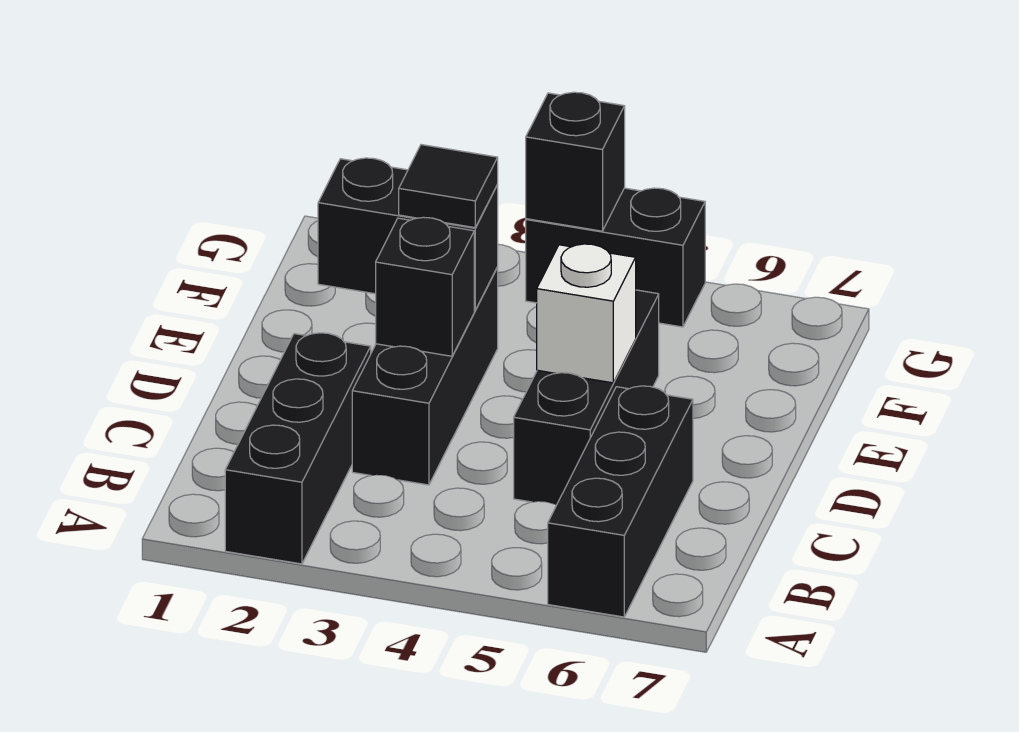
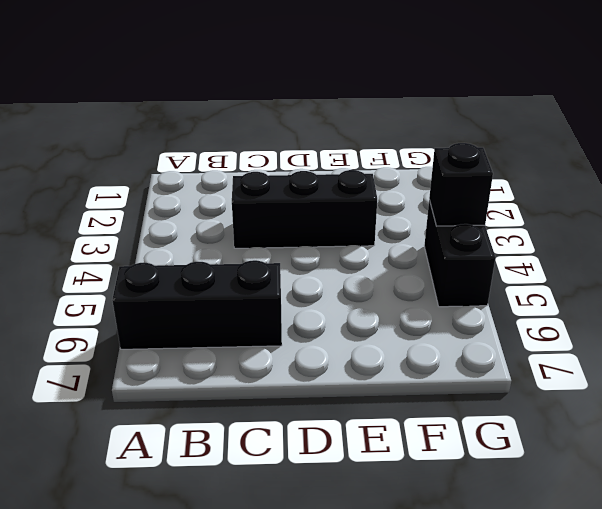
none -> black 1x3 brick [225,333,371,564]
none -> black 1x3 brick [514,290,659,505]

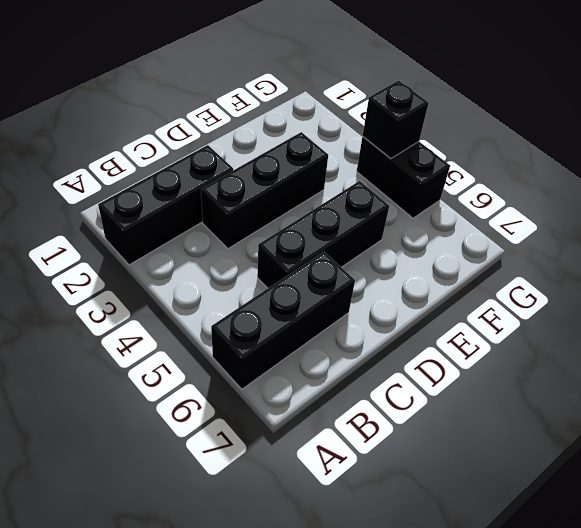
none -> black 1x1 brick [376,217,474,356]
none -> white 1x1 brick [537,244,636,383]

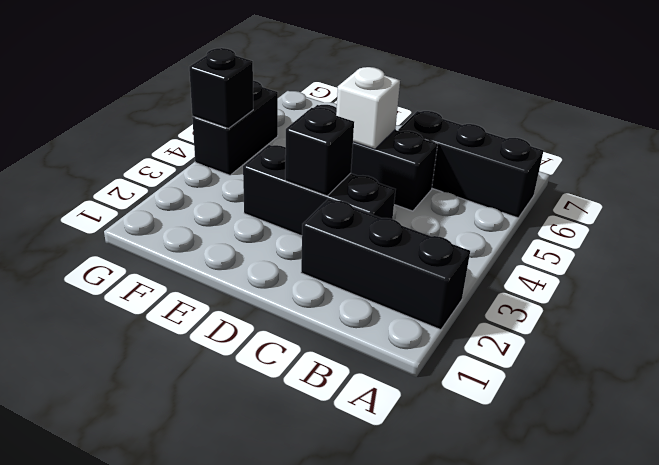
none -> black 1x2 brick [318,158,498,310]
none -> black 1x1 tile [399,145,498,228]

